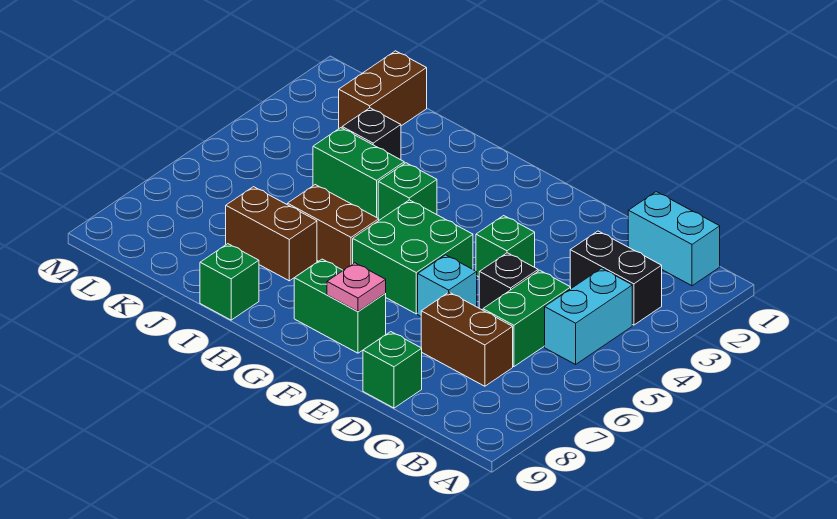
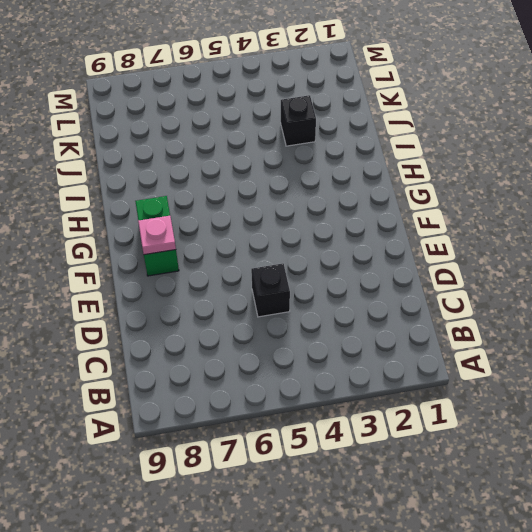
none -> cyan 1x2 brick [628,192,720,286]
none -> black 1x2 brick [570,231,662,325]
none -> cyan 1x2 brick [545,268,632,364]

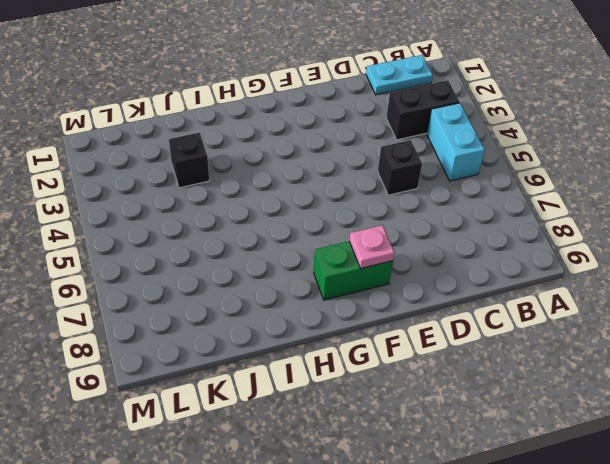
cyan 1x2 plate [366,55,433,95] -> cyan 1x2 brick [628,192,720,286]
none -> green 1x2 brick [483,270,571,367]
none -> brown 1x2 brick [421,292,513,386]
none -> green 1x1 brick [363,332,422,408]

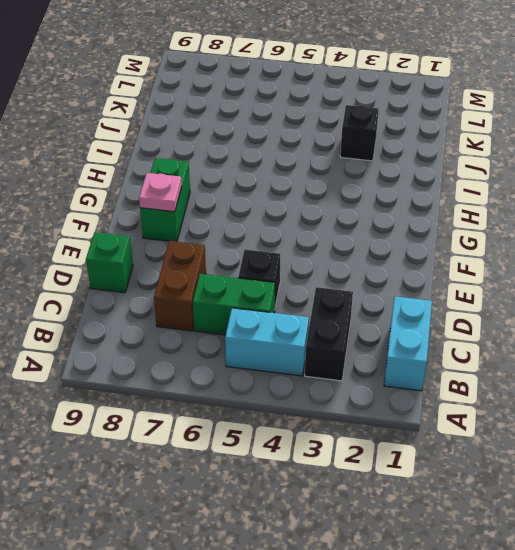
none -> green 1x1 brick [476,216,535,277]
none -> cyan 1x1 brick [418,255,477,316]
none -> green 2x2 brick [353,200,473,314]

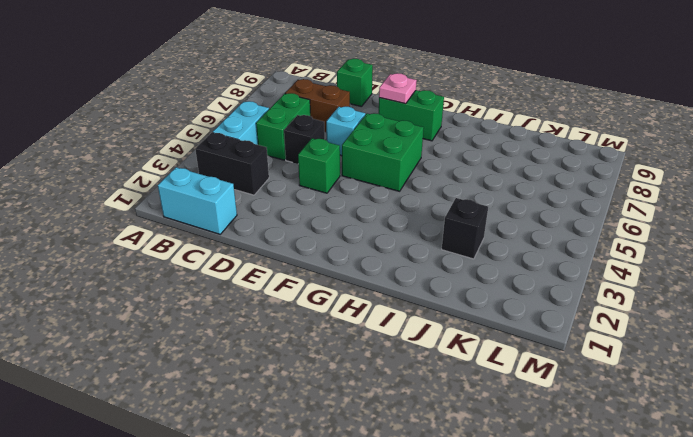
none -> green 1x1 brick [378,163,437,220]
none -> brown 1x2 brick [287,185,379,270]
none -> green 1x2 brick [313,128,404,218]

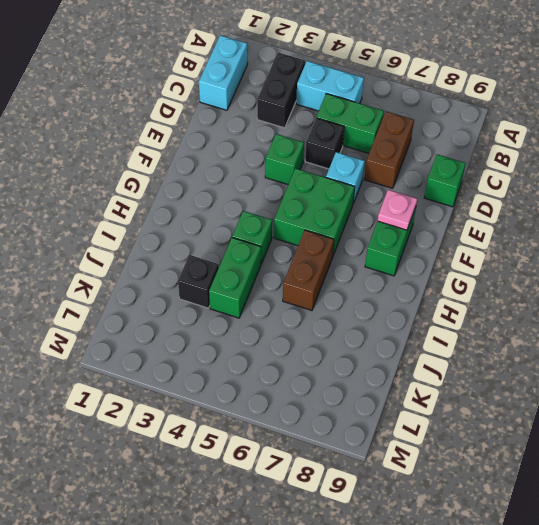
none -> brown 1x2 brick [226,187,317,281]
none -> green 1x1 brick [200,244,259,320]
none -> brown 1x2 brick [339,51,427,128]

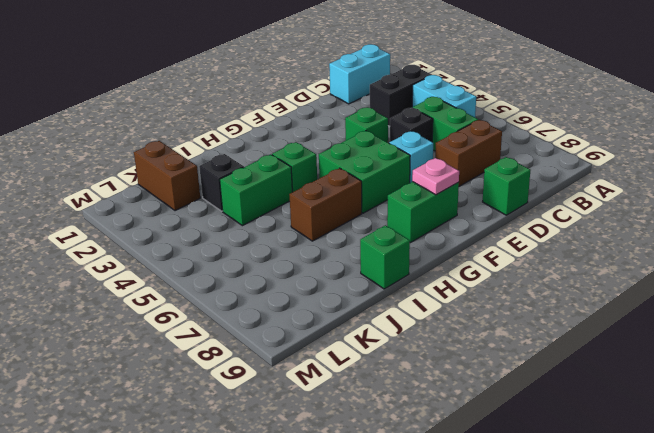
none -> brown 1x2 brick [226,187,317,281]

